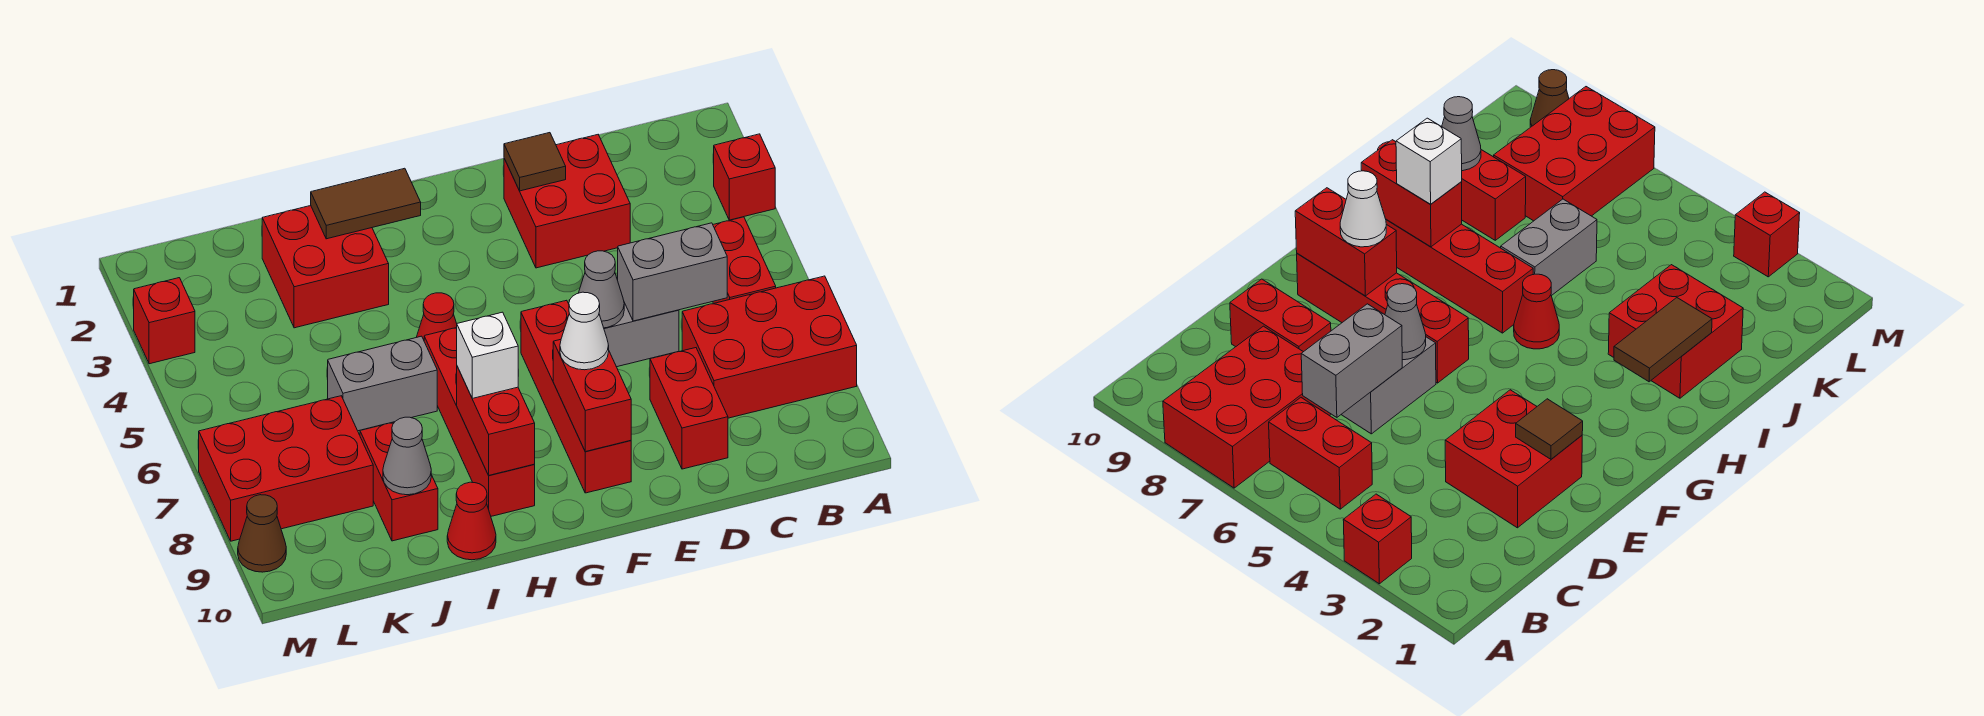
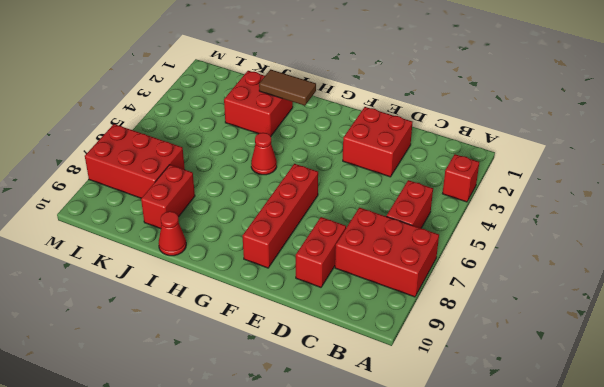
none -> grey 1x2 brick [604,302,679,367]
none -> red 1x4 brick [424,328,535,516]
none -> grey 1x2 brick [328,336,437,431]

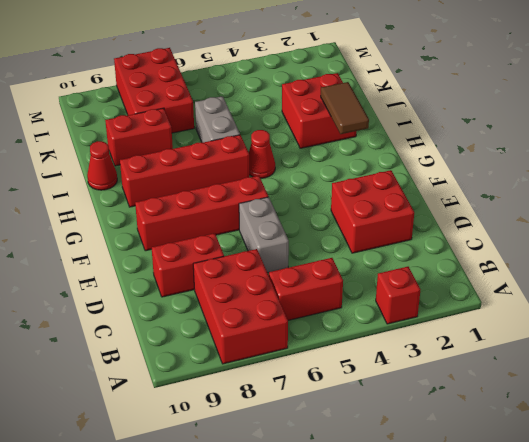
none -> red 1x1 brick [134,278,195,364]
none -> brown 1x1 cone [238,495,286,572]
none -> grey 1x2 brick [618,223,727,321]

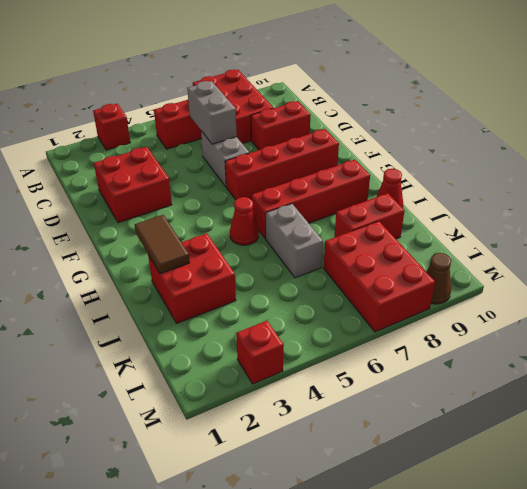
none -> brown 1x1 tile [504,133,566,191]
none -> grey 1x1 cone [579,251,624,328]
none -> red 1x2 brick [553,339,631,452]

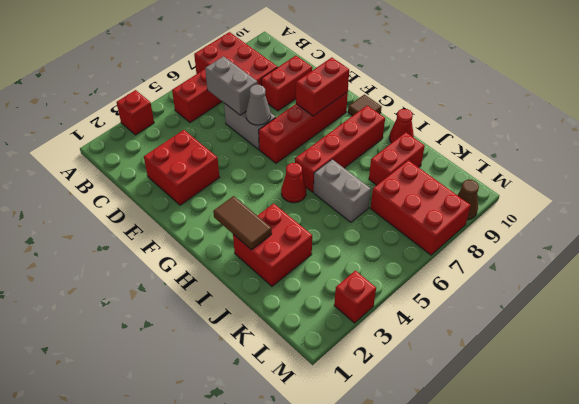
brown 1x1 tile [348,94,382,116] -> brown 1x1 tile moved to [504,133,566,191]
none -> red 1x2 brick [457,367,535,475]
none -> grey 1x1 cone [383,417,431,495]
none -> white 1x1 cone [560,292,609,370]

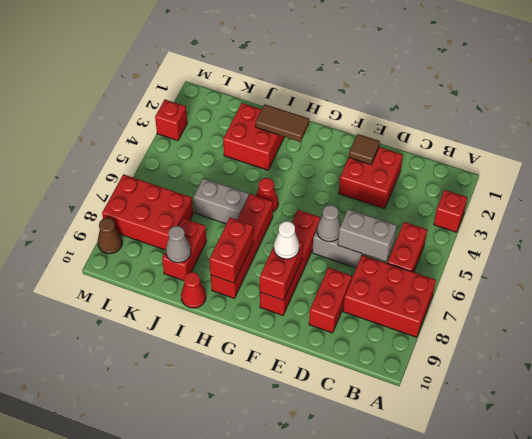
none -> white 1x1 brick [457,312,518,398]

